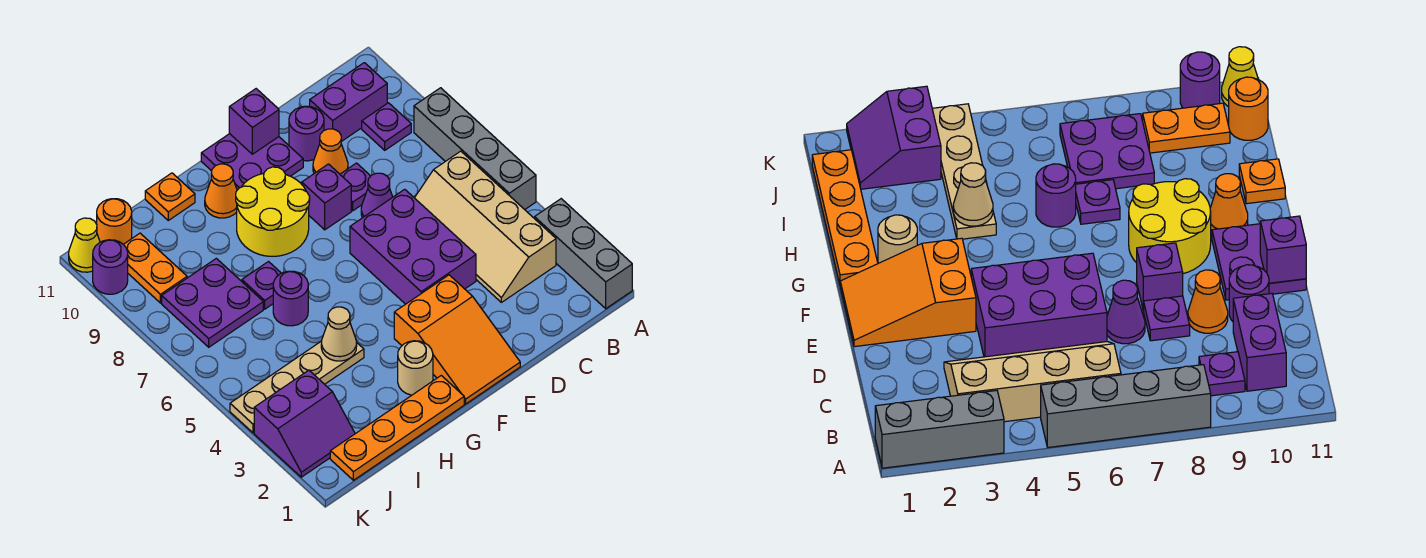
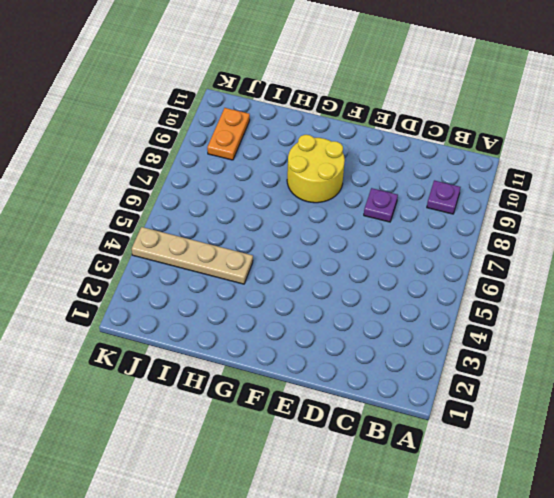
none -> grey 1x3 brick [535,199,632,309]
none -> grey 1x4 brick [414,88,536,210]
none -> tan 2x4 slope [415,151,556,302]

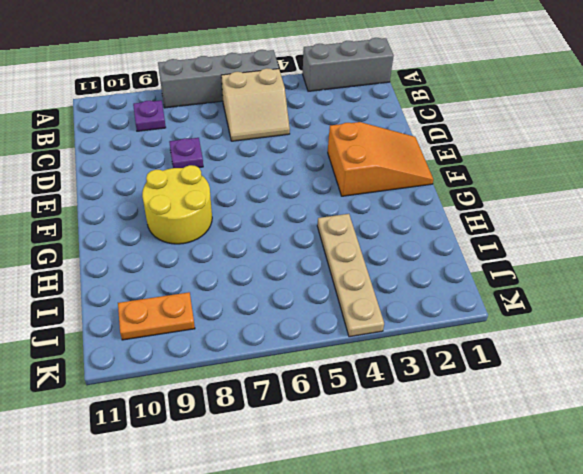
tan 2x2 slope [221,68,290,141] -> tan 2x4 slope [415,151,556,302]
none -> purple 1x2 brick [310,63,387,142]
none -> purple 2x3 brick [350,189,476,304]
none -> purple 1x1 cone [361,173,393,218]

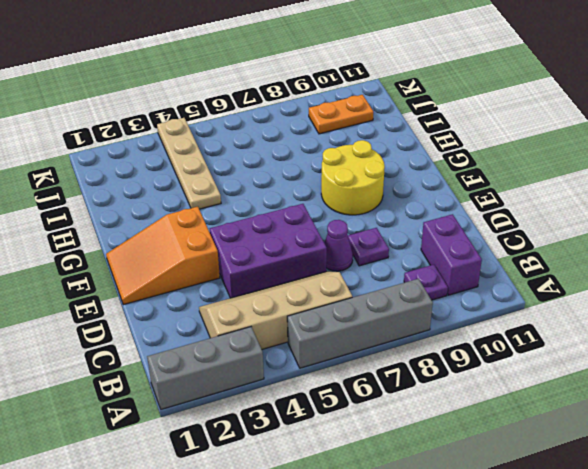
none -> orange 1x1 cone [313,129,348,174]
none -> purple 1x1 round brick [289,106,324,161]
none -> purple 1x1 brick [302,164,351,230]

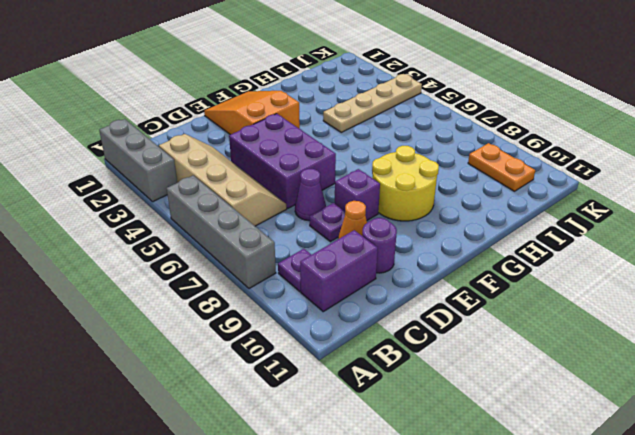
none -> purple 2x2 plate [201,134,303,190]
none -> orange 1x4 plate [330,376,464,480]
none -> tan 1x1 round brick [398,341,433,395]

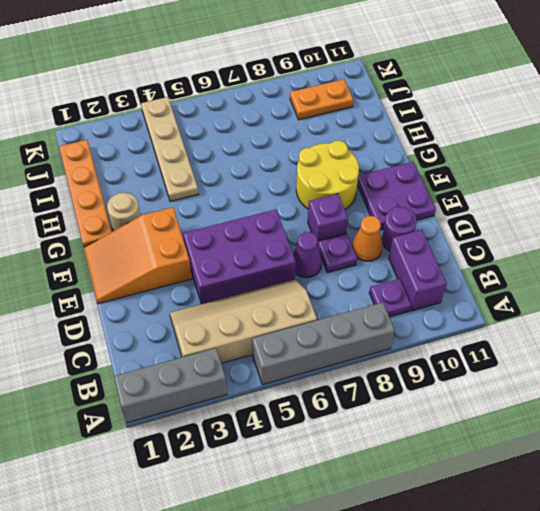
none -> orange 1x1 cone [205,164,237,218]
none -> purple 1x1 round brick [273,271,308,326]
none -> purple 1x1 plate [242,262,281,309]

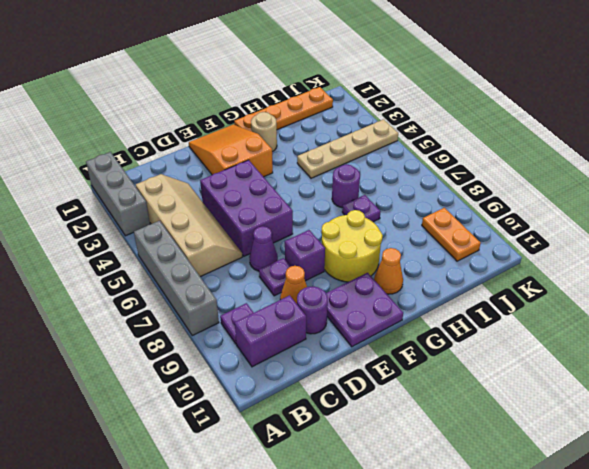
none -> orange 1x1 plate [145,173,195,220]
none -> purple 2x2 plate [162,258,263,347]
none -> purple 2x2 slope [254,370,355,477]

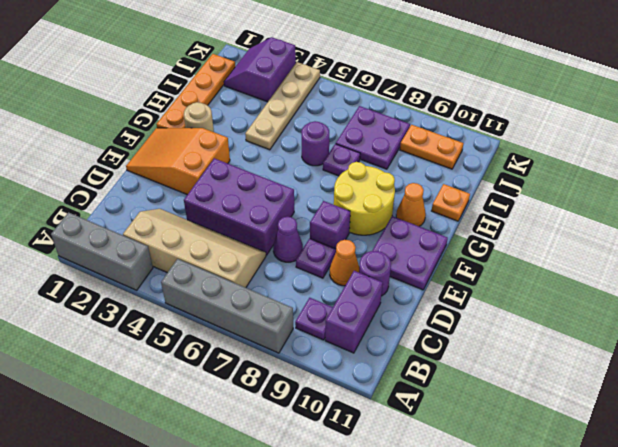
none -> orange 1x1 round brick [97,199,132,244]
none -> purple 1x1 round brick [93,240,128,294]
none -> yellow 1x1 cone [69,218,100,272]

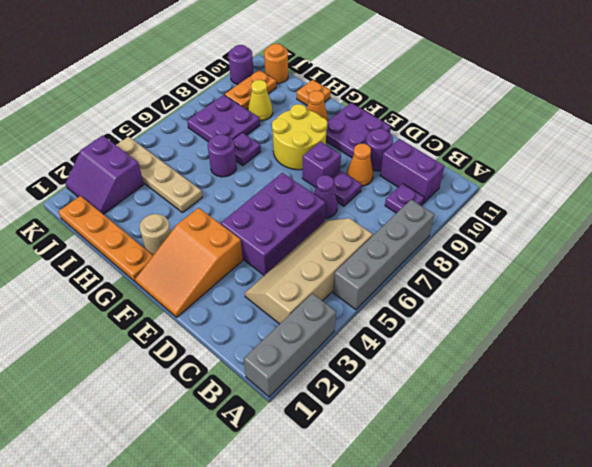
yellow 1x1 cone [248,80,273,121] -> yellow 1x1 cone moved to [69,218,100,272]
none -> purple 1x1 brick [229,89,279,154]
none -> tan 1x1 cone [321,307,357,361]

